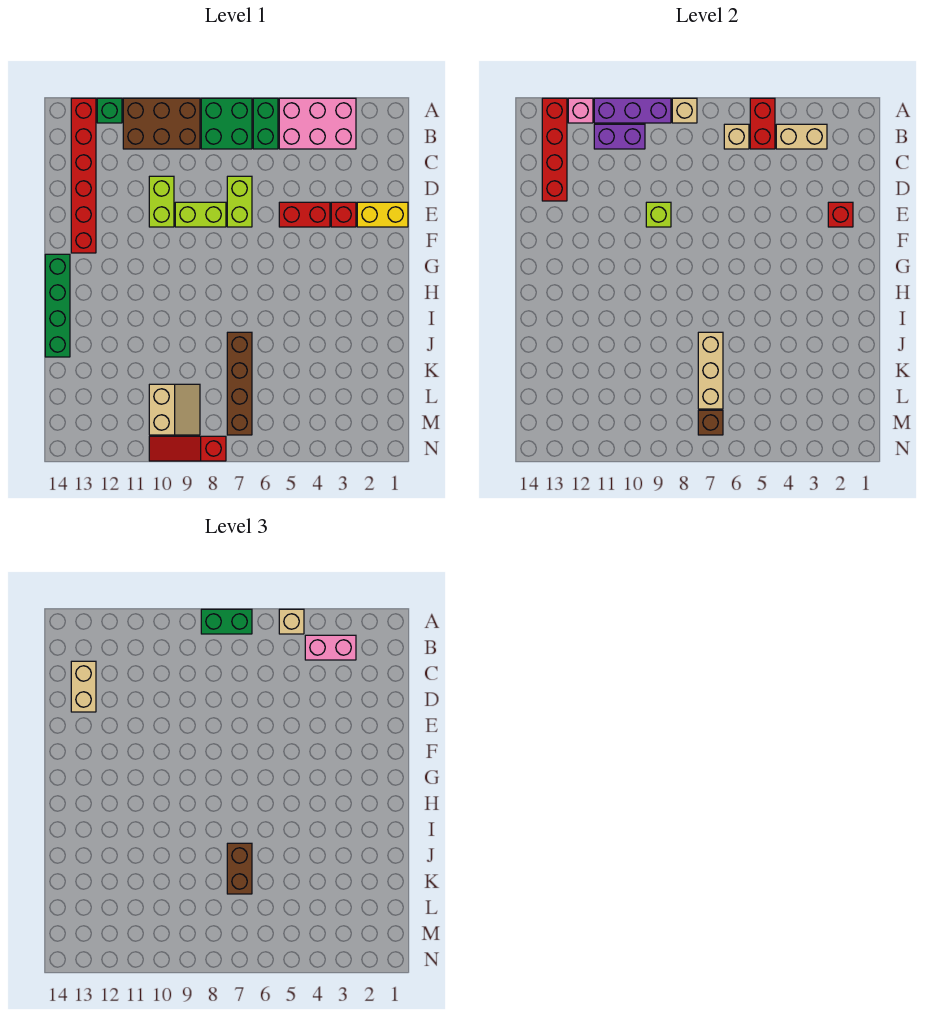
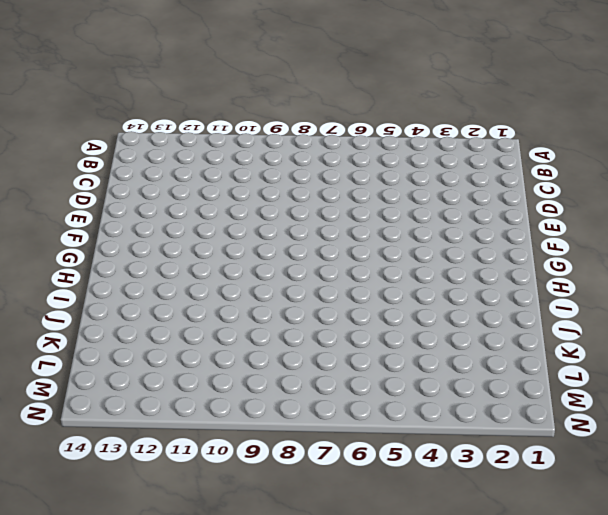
none -> pink 2x3 brick [279,98,356,149]
none -> green 1x2 brick [253,98,278,149]
none -> green 2x2 brick [201,98,252,149]
none -> brown 2x3 brick [123,98,200,149]

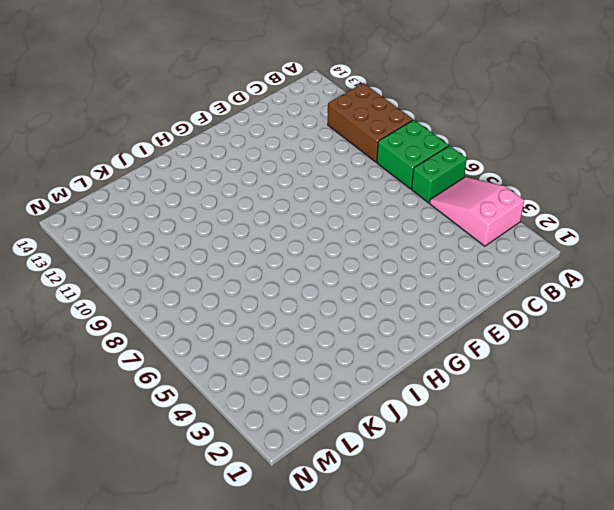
pink 2x3 slope [430,177,524,246] -> pink 2x3 brick [279,98,356,149]
none -> green 1x1 brick [97,98,122,123]
none -> red 1x6 brick [71,98,96,253]
none -> lime 1x2 brick [227,176,252,227]
none -> lime 1x2 brick [149,176,174,227]

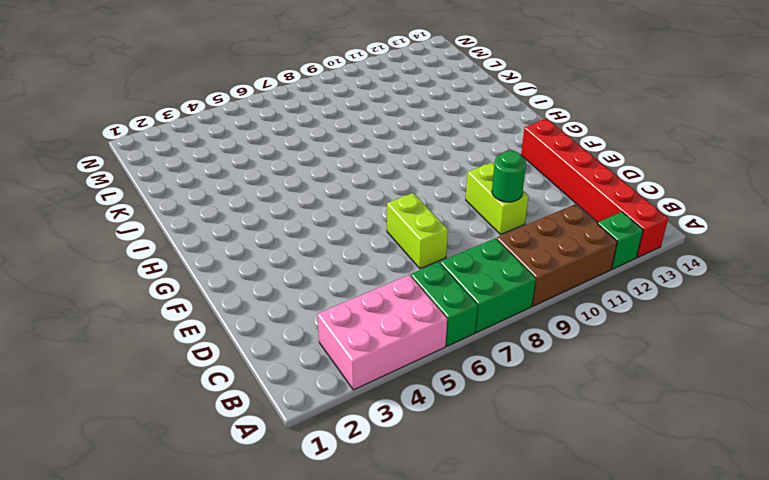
green 1x1 round brick [492,151,526,202] -> none
none -> yellow 1x2 brick [357,202,408,227]
none -> red 1x1 brick [331,202,356,227]
none -> red 1x2 brick [279,202,330,227]
none -> lime 1x2 brick [175,202,226,227]

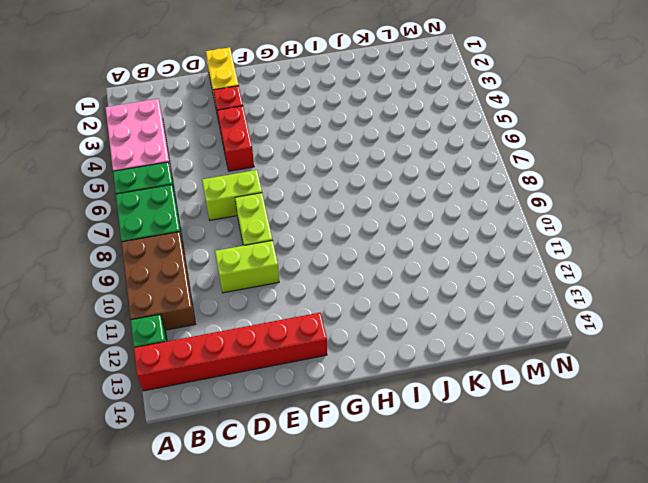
none -> green 1x4 brick [45,254,70,357]
none -> brown 1x4 brick [227,332,252,435]
none -> tan 2x2 slope [149,384,200,435]
none -> red 1x3 slope [149,436,226,461]

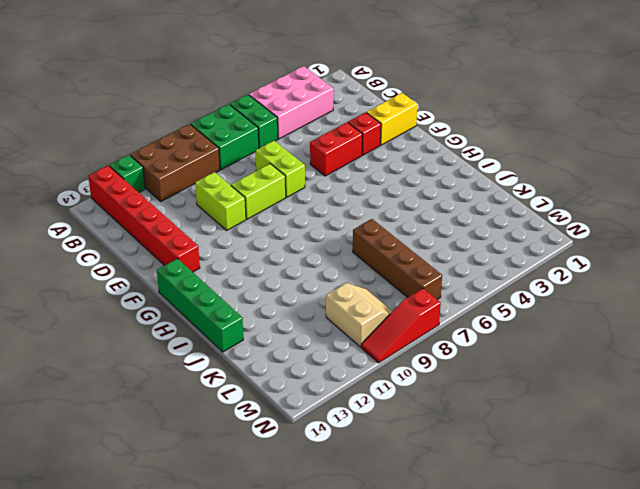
none -> red 1x2 brick [750,98,775,149]
none -> tan 1x1 brick [672,98,697,123]
none -> purple 1x3 brick [594,98,671,123]
none -> pink 1x1 brick [568,98,593,123]

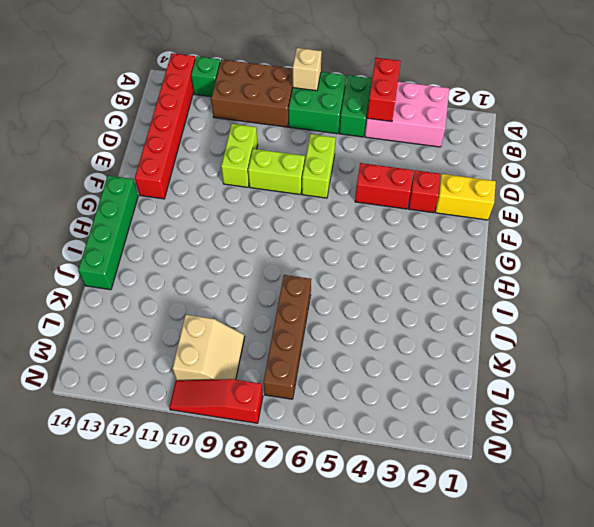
none -> purple 1x3 brick [594,98,671,123]
none -> pink 1x1 brick [568,98,593,123]
none -> red 1x4 brick [542,98,567,201]
none -> tan 1x2 brick [776,124,827,149]

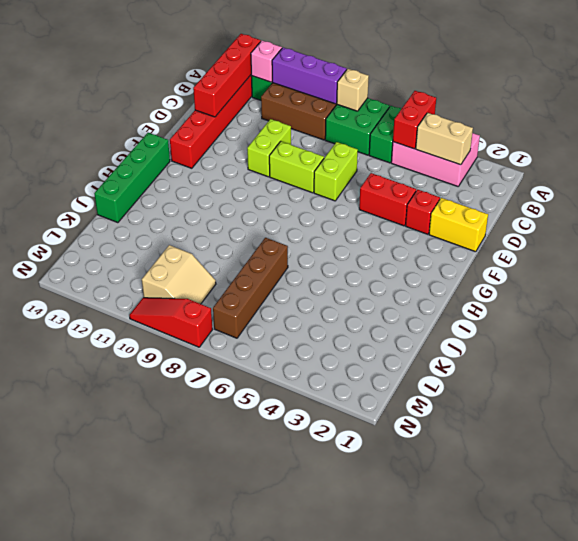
none -> tan 1x1 brick [724,124,749,149]
none -> purple 1x2 brick [594,124,645,149]
none -> red 1x1 brick [828,202,853,227]
none -> lime 1x1 brick [646,202,671,227]

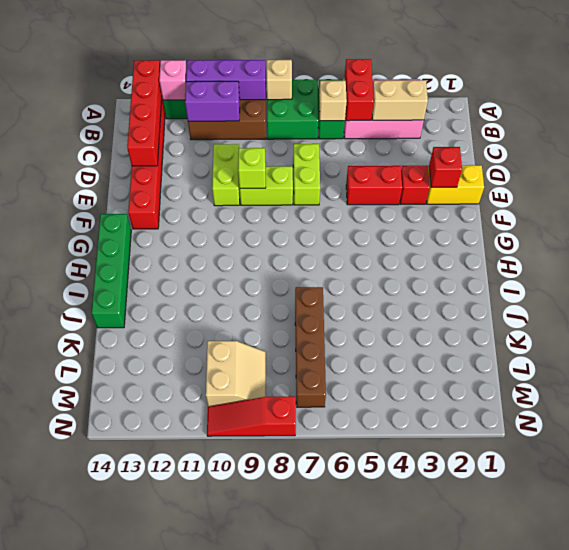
none -> tan 1x3 brick [698,332,723,409]
none -> brown 1x1 brick [698,410,723,435]
none -> tan 1x1 brick [279,609,304,634]
none -> green 1x2 brick [201,609,252,634]

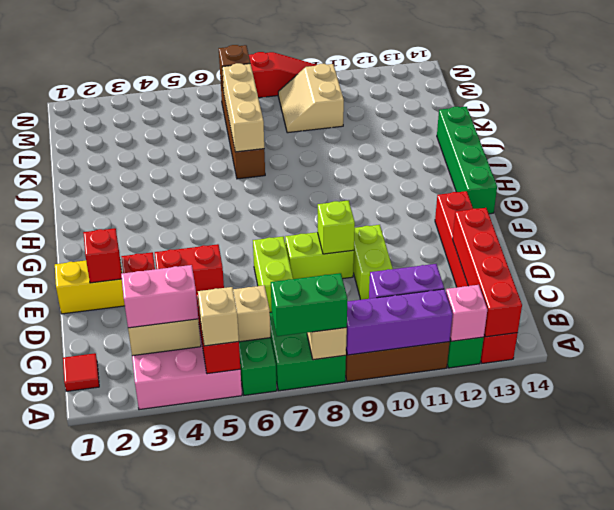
red 1x1 tile [63,353,99,391] -> none
none -> tan 1x2 brick [71,661,96,712]
none -> brown 1x2 brick [227,843,252,894]

